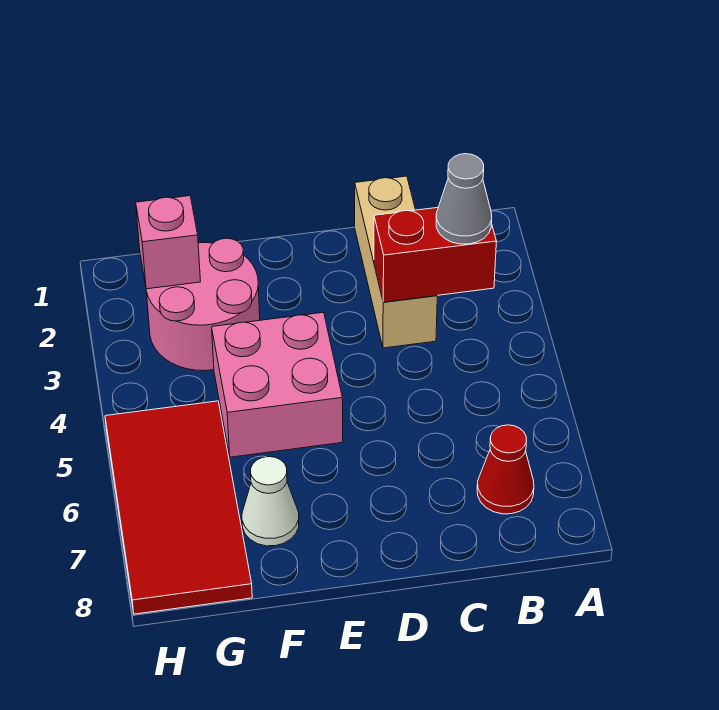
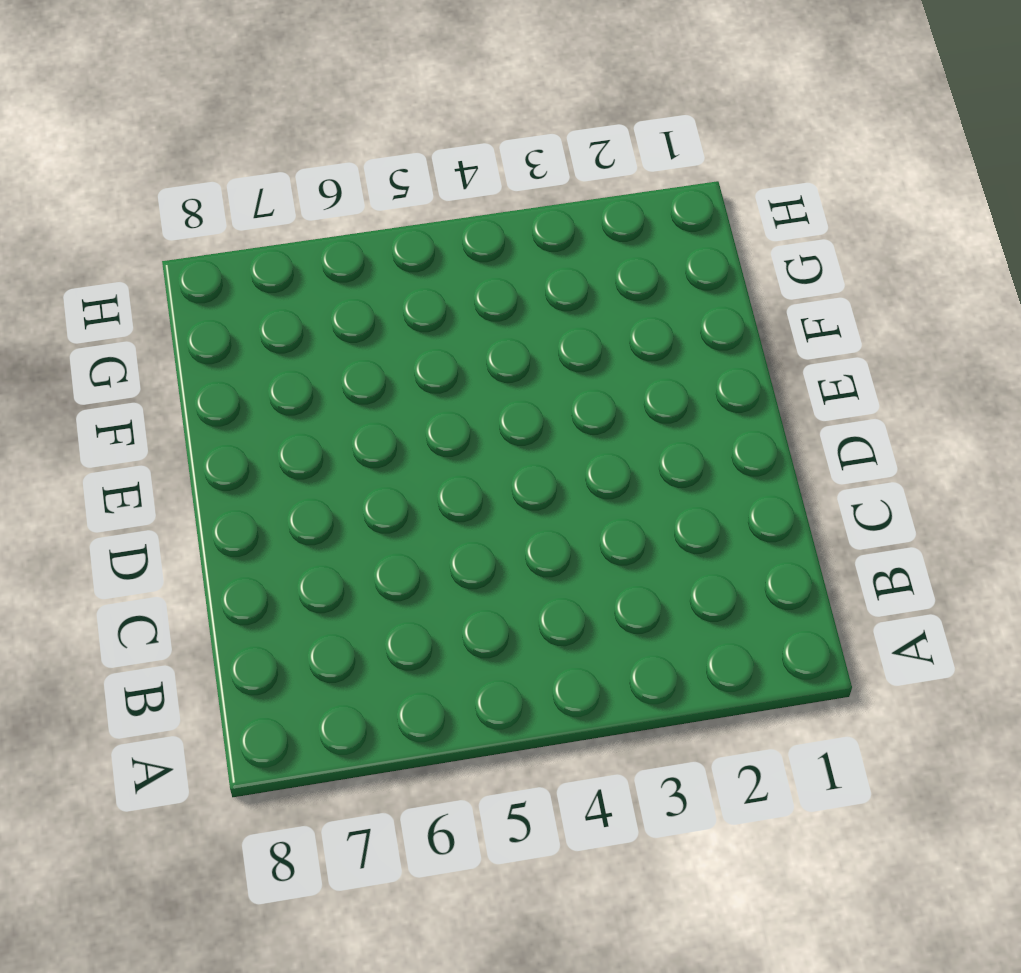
none -> red 1x1 cone [477,425,534,514]
none -> tan 1x3 brick [355,176,437,348]

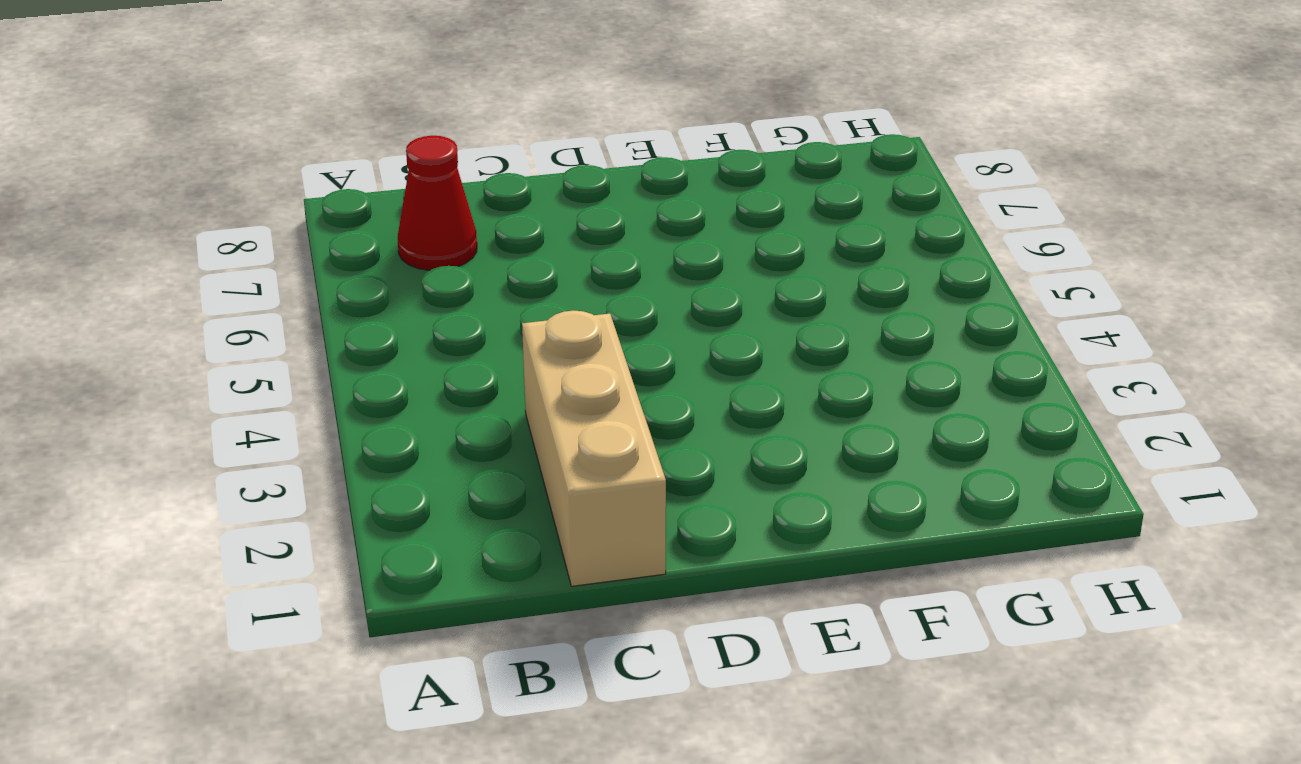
none -> pink 2x2 brick [212,312,343,457]
none -> pink 2x2 round brick [146,238,260,371]

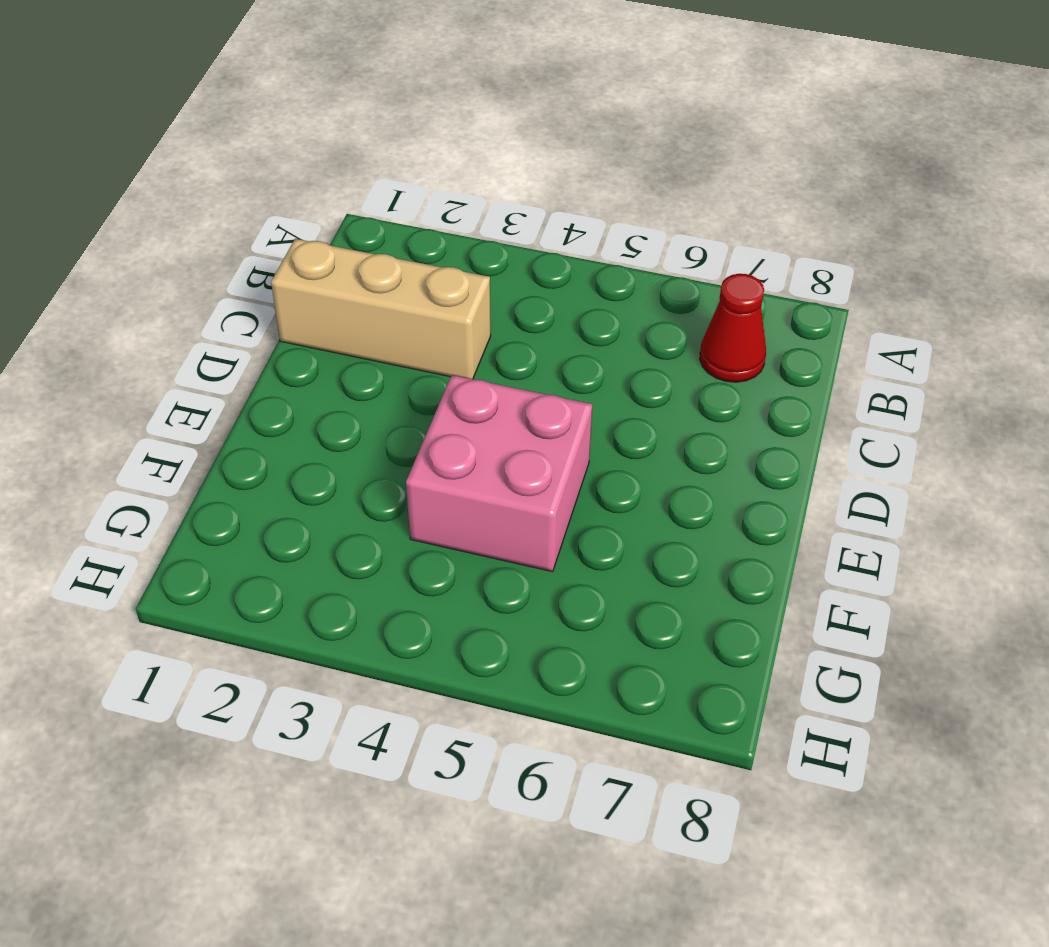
none -> pink 2x2 round brick [146,238,260,371]
none -> white 1x1 cone [242,457,299,546]

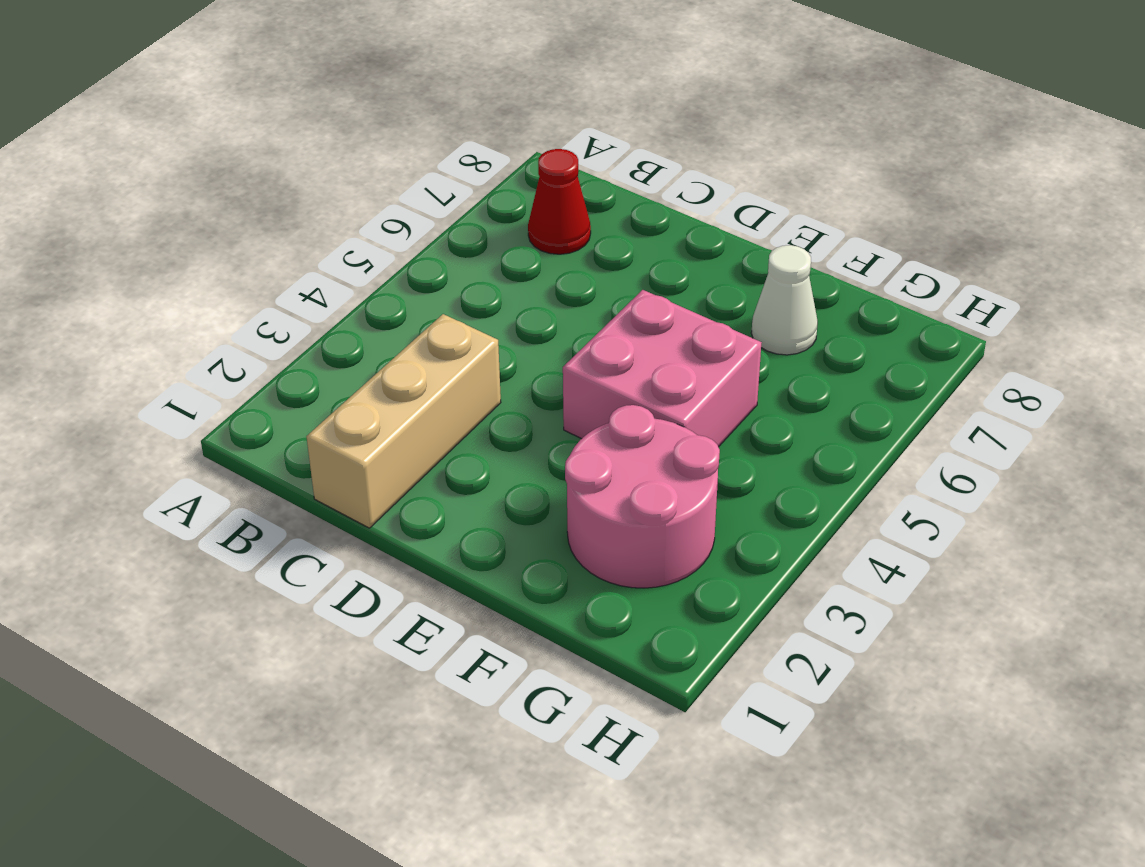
none -> red 2x4 tile [105,401,252,614]
none -> red 1x2 brick [374,208,496,302]

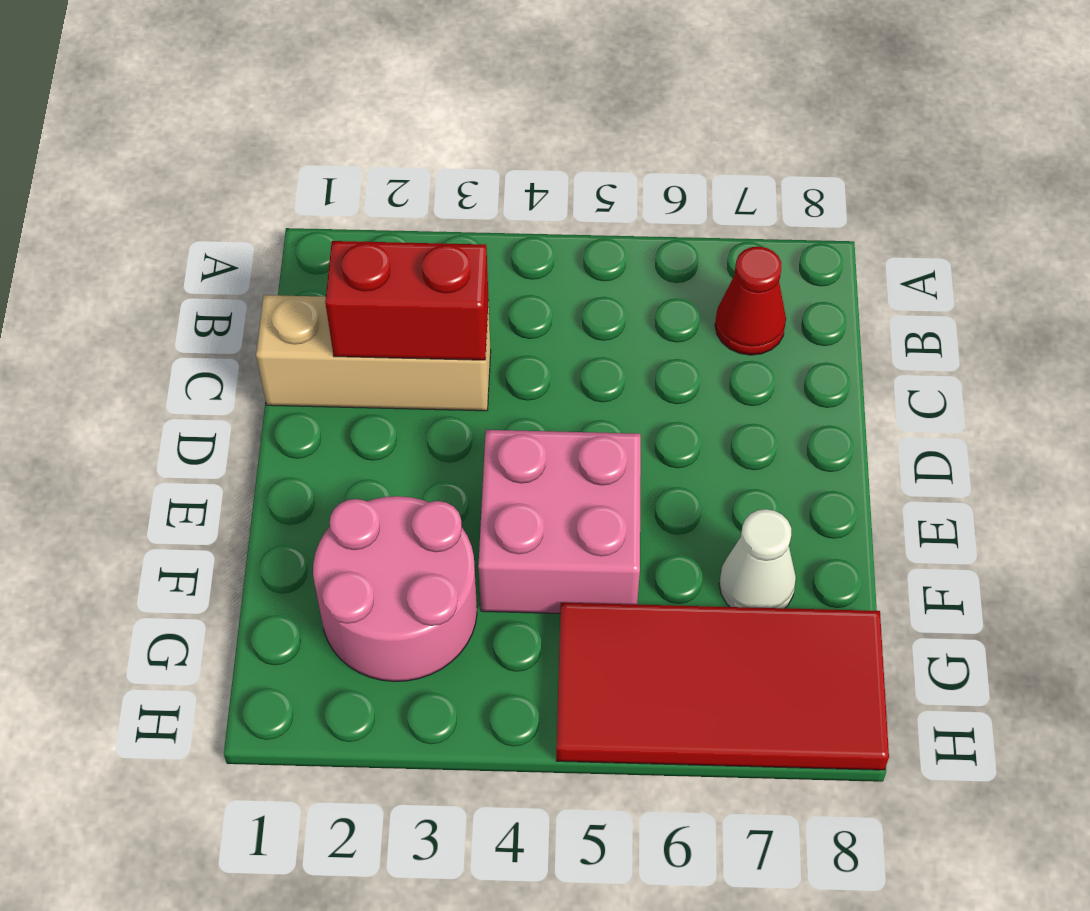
red 1x2 brick [325,241,489,360] -> red 1x2 brick turned to [374,208,496,302]
none -> pink 1x1 brick [136,196,201,289]
none -> grey 1x1 cone [436,154,492,244]

